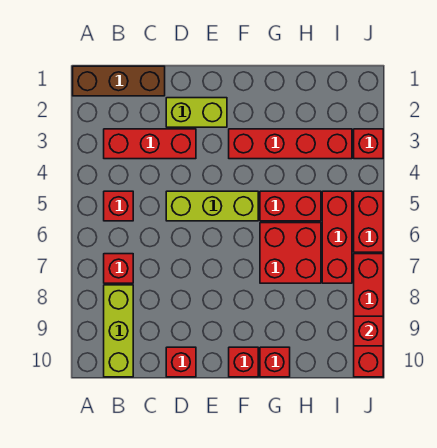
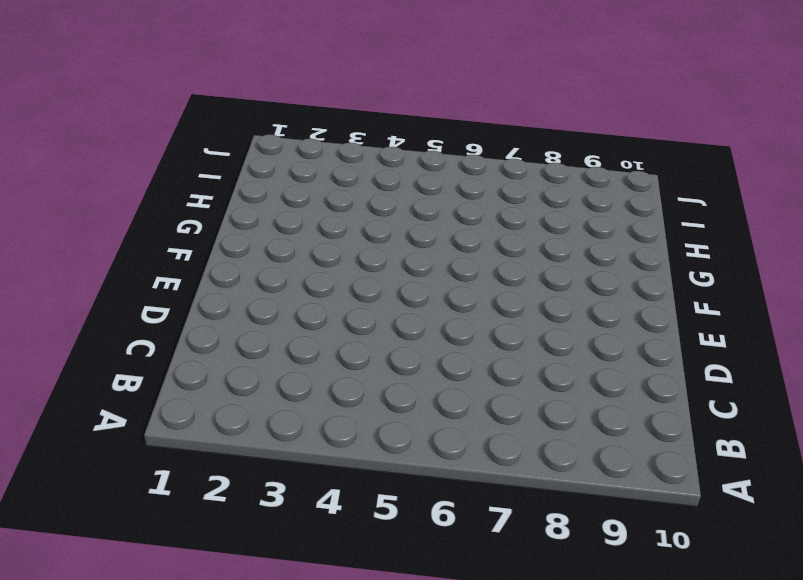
none -> brown 1x3 brick [73,66,165,96]
none -> red 1x3 brick [104,129,196,159]
none -> red 1x1 brick [104,191,133,221]

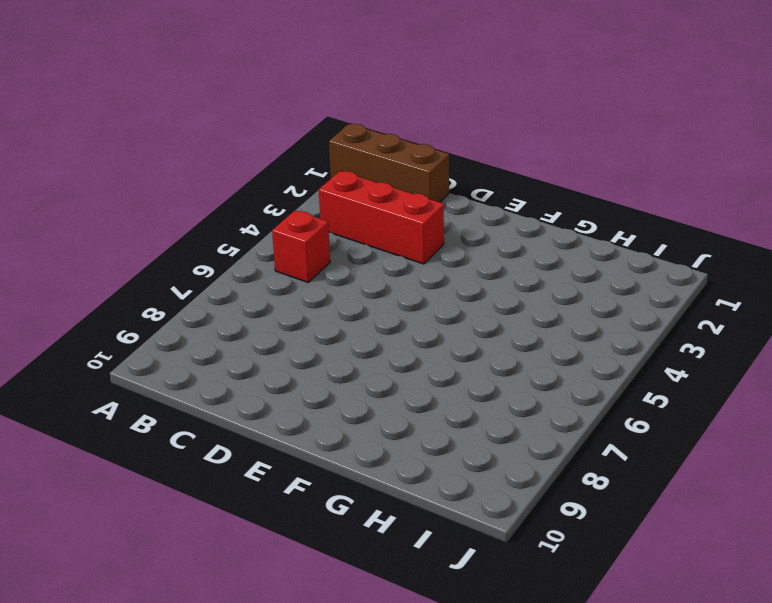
none -> red 1x1 brick [104,254,133,283]
none -> lime 1x3 brick [104,285,133,377]
none -> lime 1x2 brick [166,98,227,127]

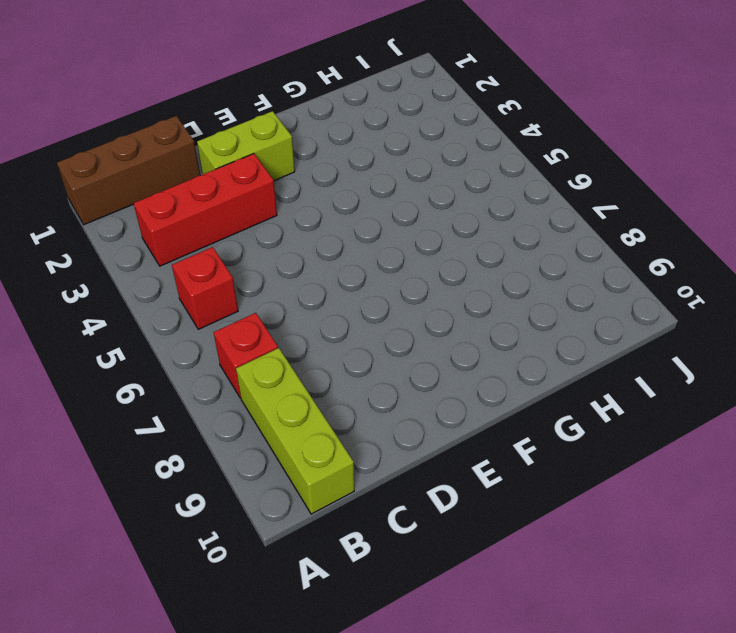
none -> lime 1x3 brick [166,191,258,221]
none -> red 1x1 brick [166,347,196,377]
none -> red 1x4 brick [229,129,352,159]

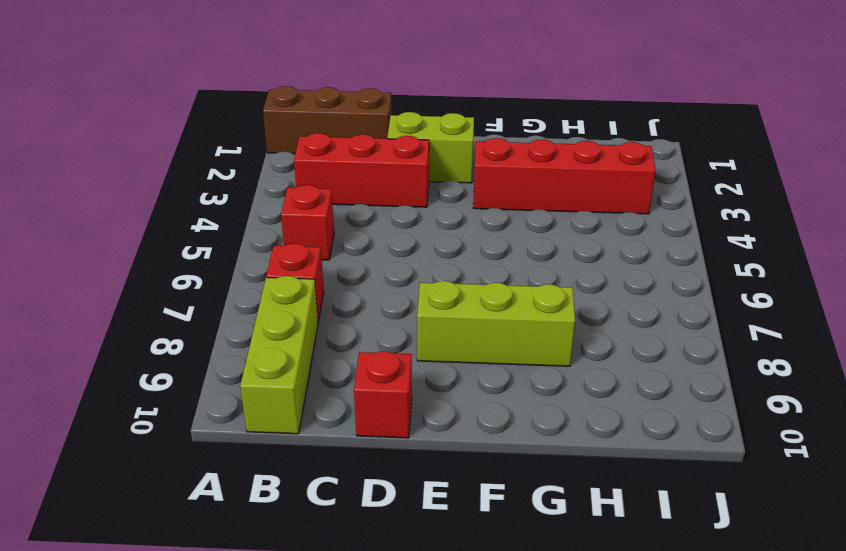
lime 1x3 brick [417,281,575,366] -> lime 1x3 brick moved to [166,191,258,221]
none -> red 1x1 brick [229,347,258,377]
none -> red 1x2 brick [260,191,321,221]
none -> red 2x2 brick [260,223,321,283]

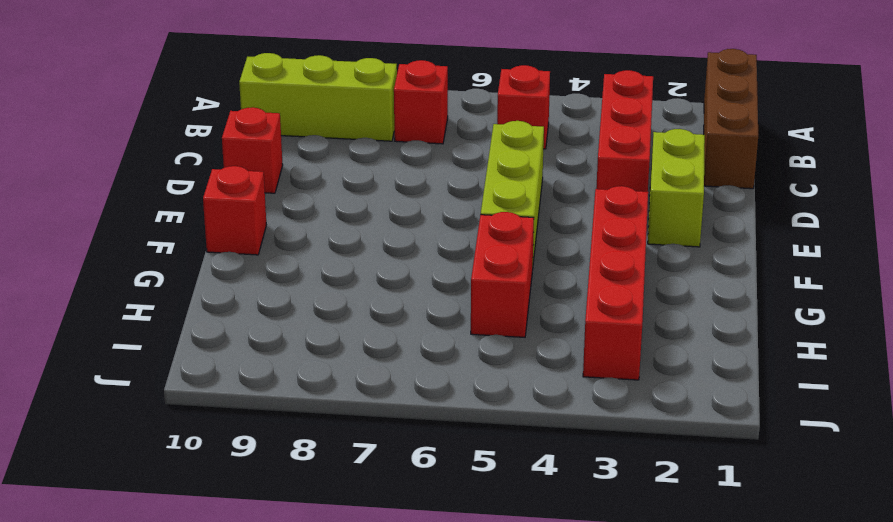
none -> red 2x2 brick [260,223,321,283]
none -> red 1x1 brick [260,347,290,377]
none -> red 1x3 brick [322,191,352,283]

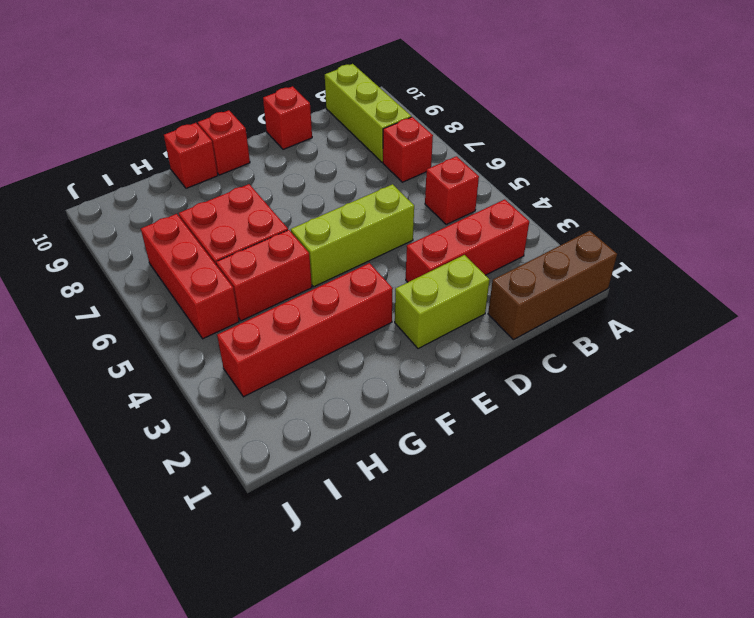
none -> red 1x1 brick [354,129,383,159]
none -> red 1x2 brick [354,191,383,252]
none -> red 1x4 brick [354,254,383,377]

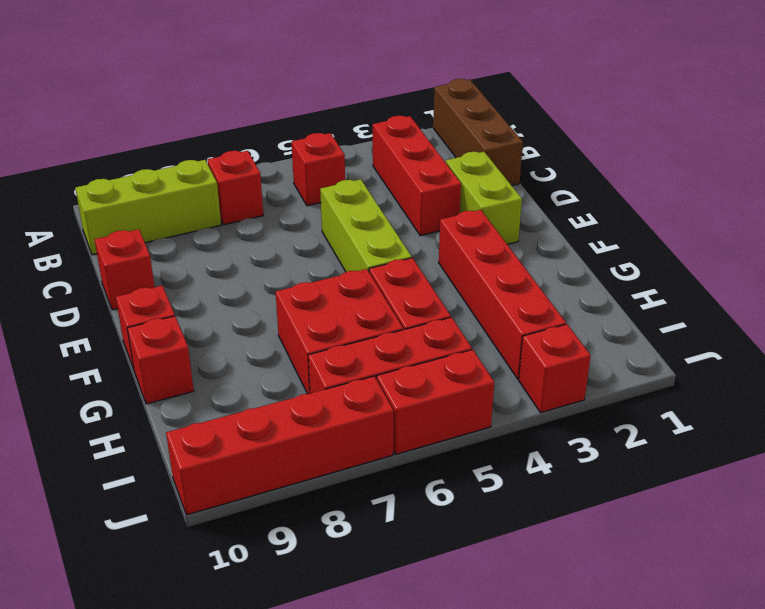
none -> red 1x1 brick [354,316,383,346]

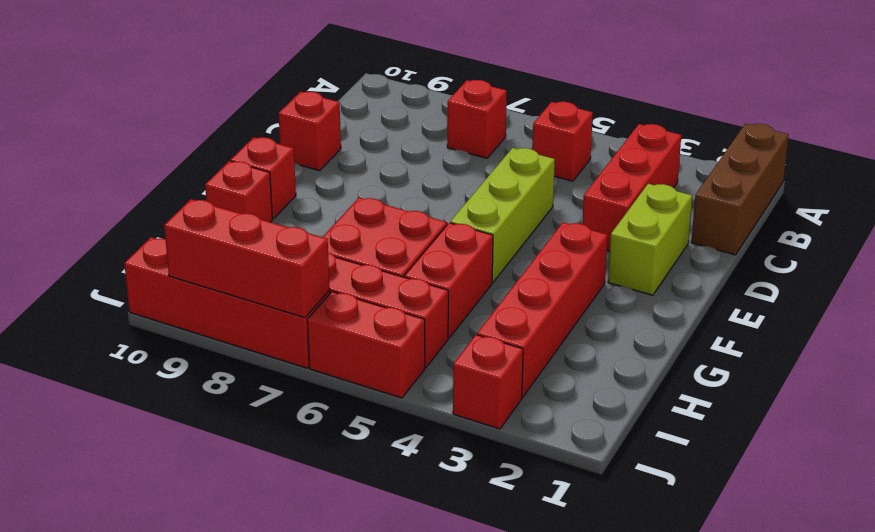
red 1x3 brick [164,199,330,318] -> red 1x1 brick [354,316,383,346]
none -> lime 1x3 brick [104,285,133,377]

